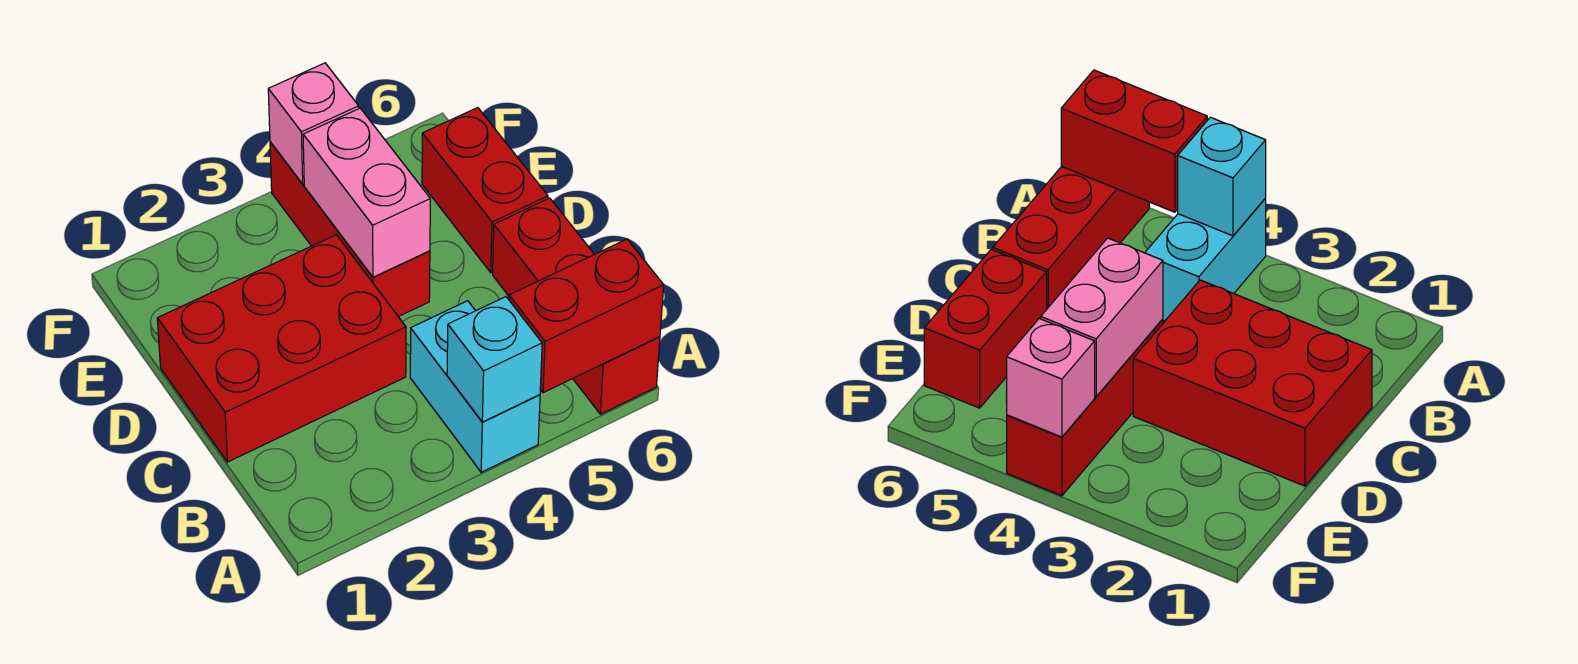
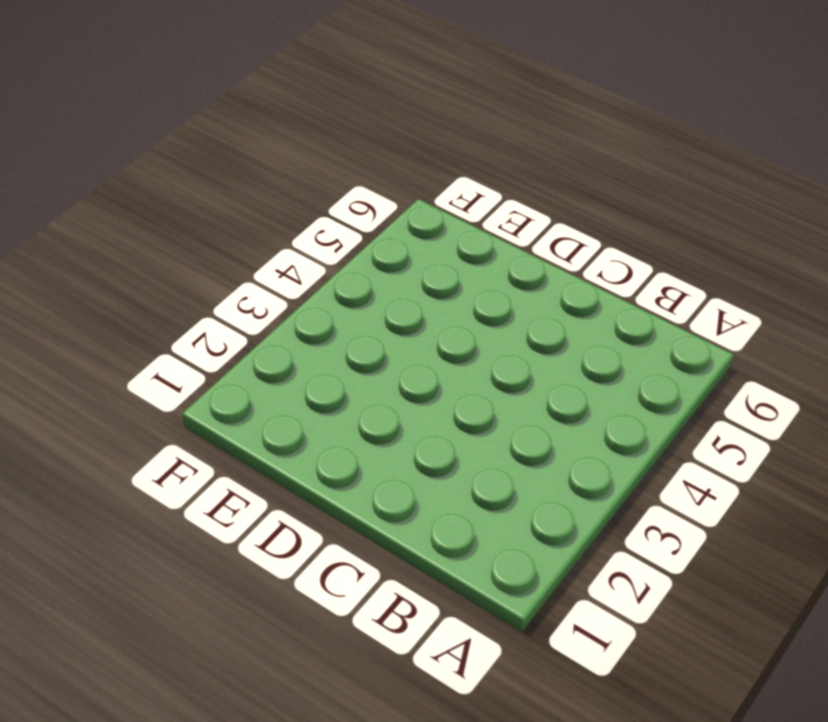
none -> cyan 1x2 brick [410,301,540,472]
none -> red 1x3 brick [493,198,660,414]

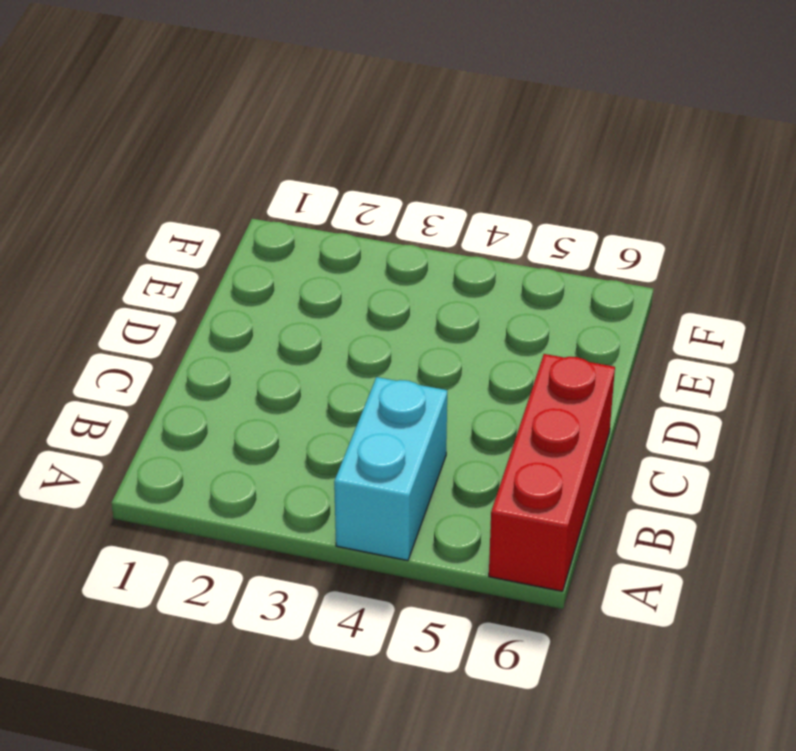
none -> red 2x3 brick [157,235,406,462]
none -> red 1x3 brick [270,142,430,317]

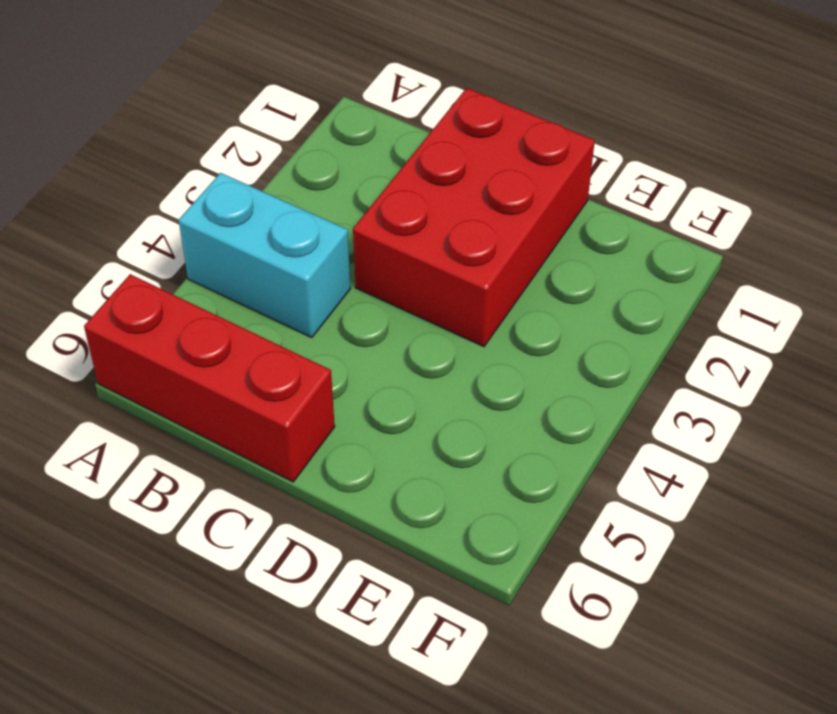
none -> red 1x3 brick [270,142,430,317]
none -> red 1x2 brick [422,108,548,273]

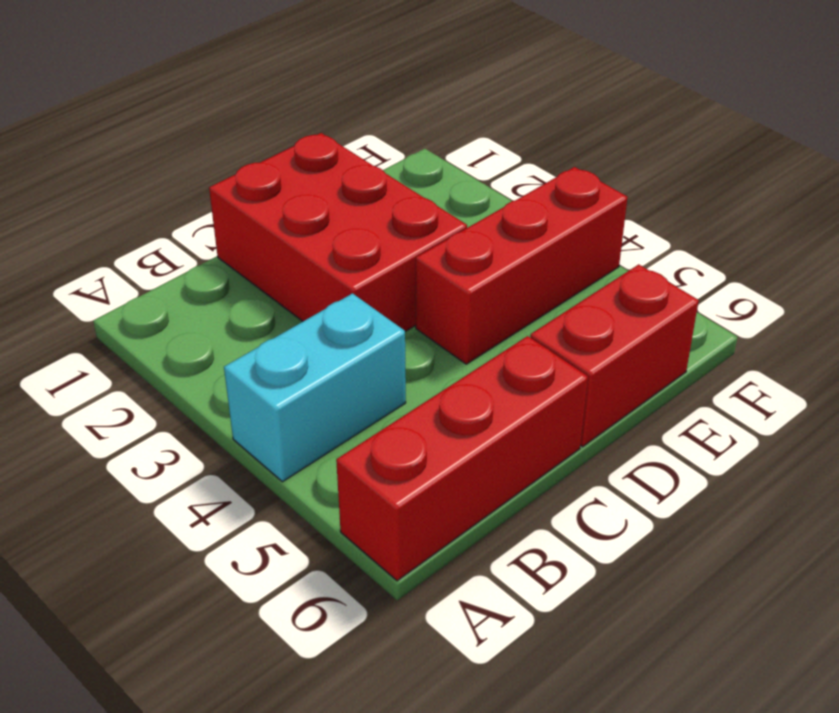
none -> cyan 1x1 brick [447,297,542,422]
none -> red 1x2 brick [509,239,664,393]

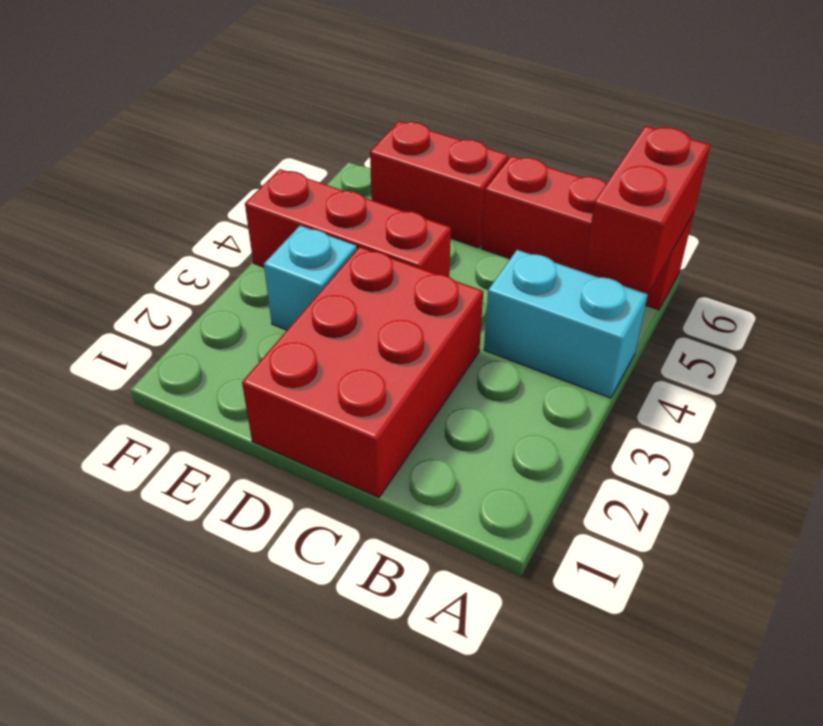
cyan 1x1 brick [264,226,357,330] -> cyan 1x1 brick moved to [447,297,542,422]
none -> pink 1x2 brick [303,108,430,277]
none -> pink 1x1 brick [268,63,359,184]

